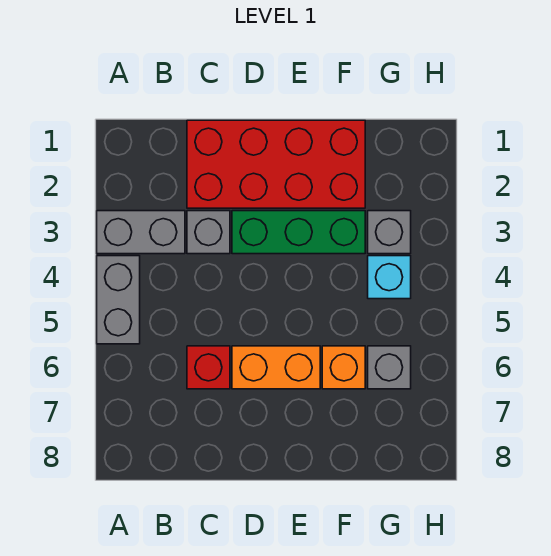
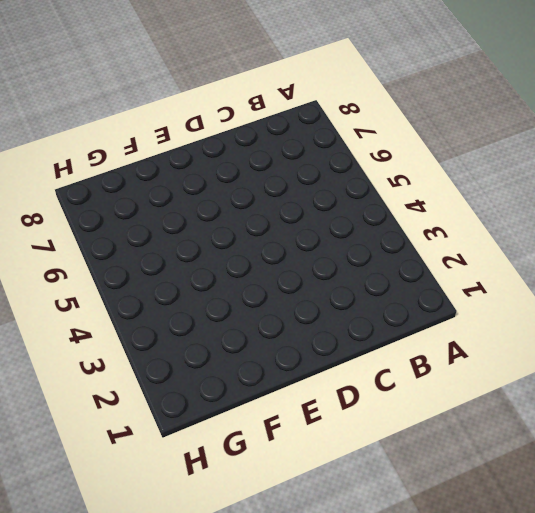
none -> grey 1x2 brick [97,211,185,254]
none -> grey 1x2 brick [97,256,140,344]

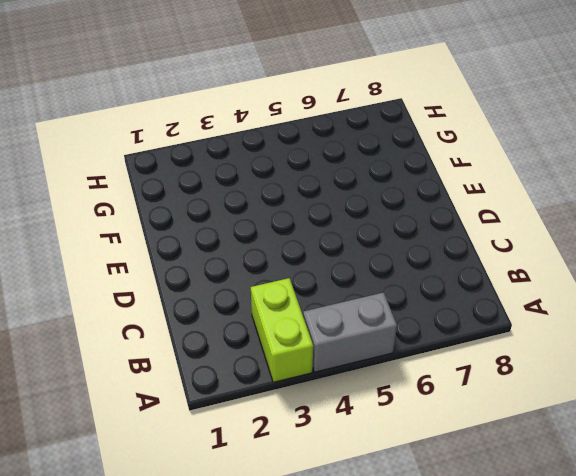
lime 1x2 brick [251,278,313,382] -> grey 1x2 brick [97,211,185,254]
none -> red 2x4 brick [187,120,365,208]
none -> grey 1x1 brick [187,211,230,254]

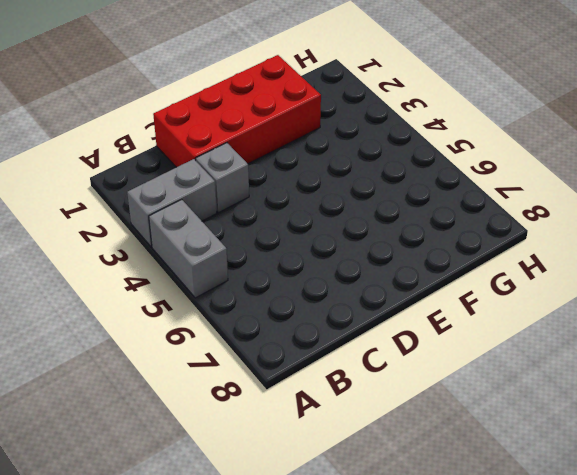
none -> red 1x1 brick [187,346,230,389]
none -> green 1x3 brick [232,211,365,254]

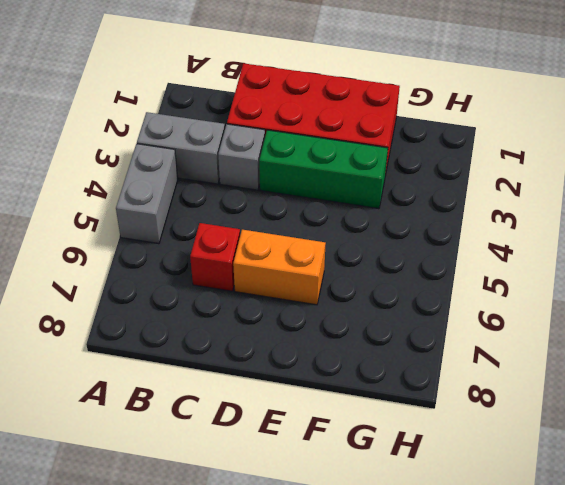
none -> orange 1x1 brick [322,346,365,389]
none -> grey 1x1 brick [368,211,411,254]

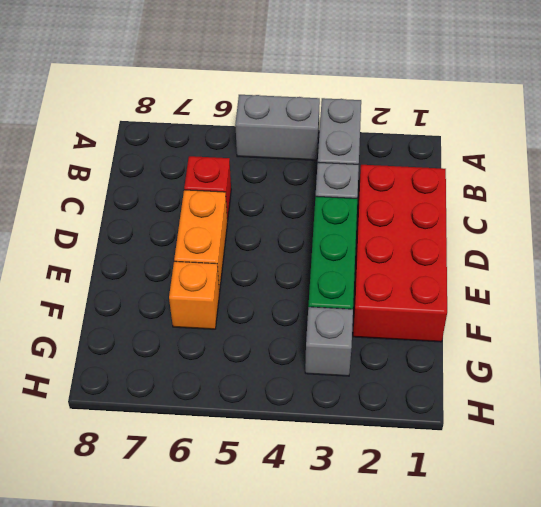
none -> cyan 1x1 brick [368,256,411,299]
none -> grey 1x1 brick [368,346,411,389]

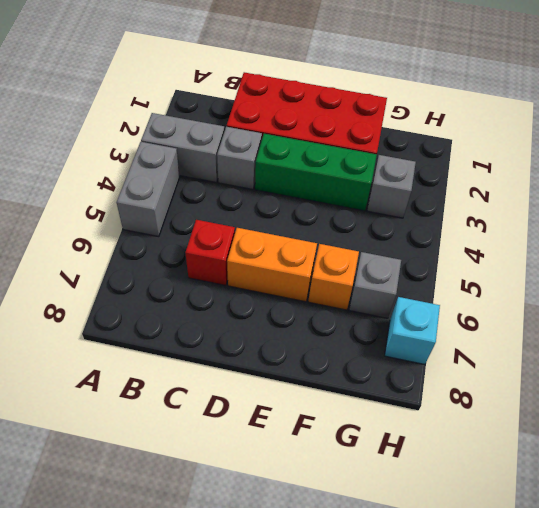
cyan 1x1 brick [385,297,440,364] -> cyan 1x1 brick moved to [368,256,411,299]

